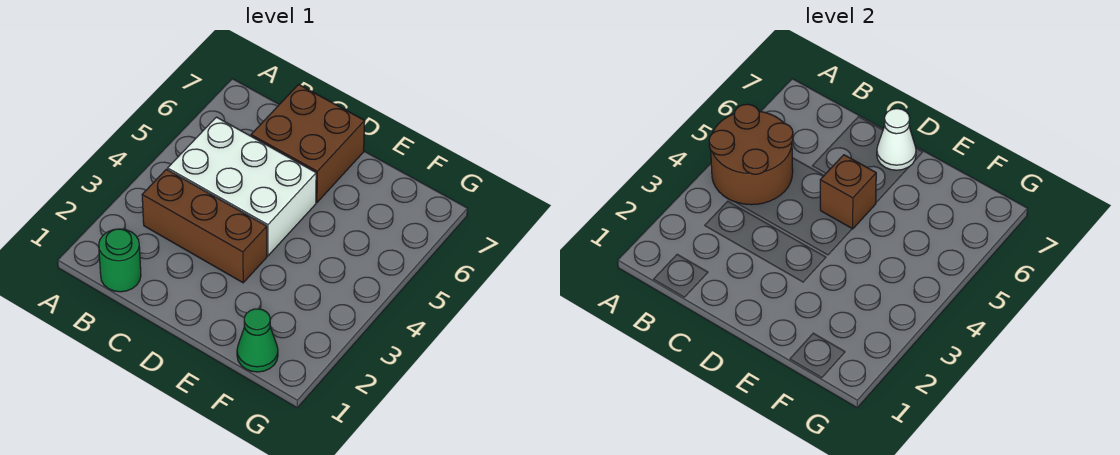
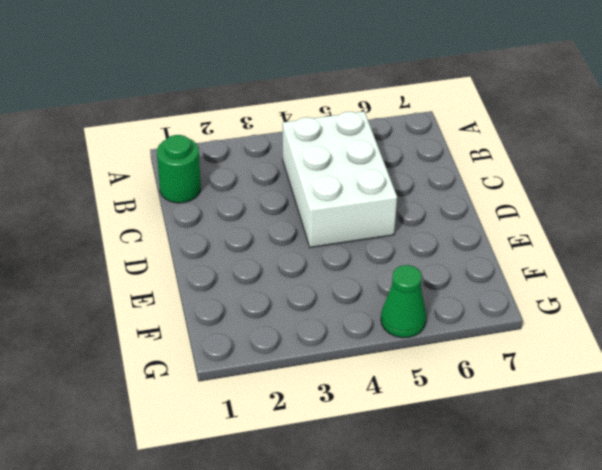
green 1x1 cone [381,265,426,338] -> green 1x1 cone moved to [237,309,278,372]
none -> brown 1x3 brick [142,169,267,283]
none -> brown 2x2 brick [251,84,365,202]

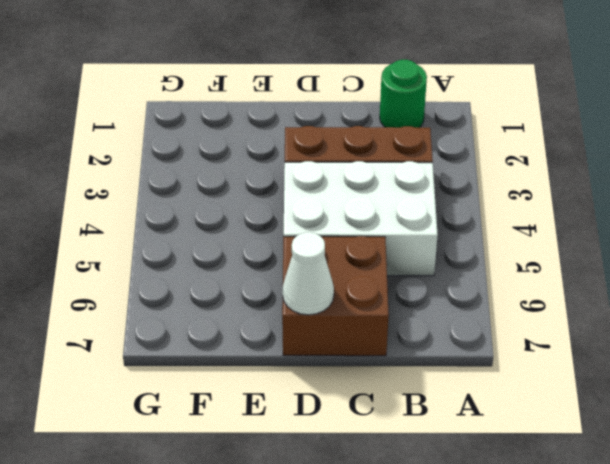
none -> green 1x1 cone [237,309,278,372]
none -> brown 2x2 round brick [709,104,793,205]

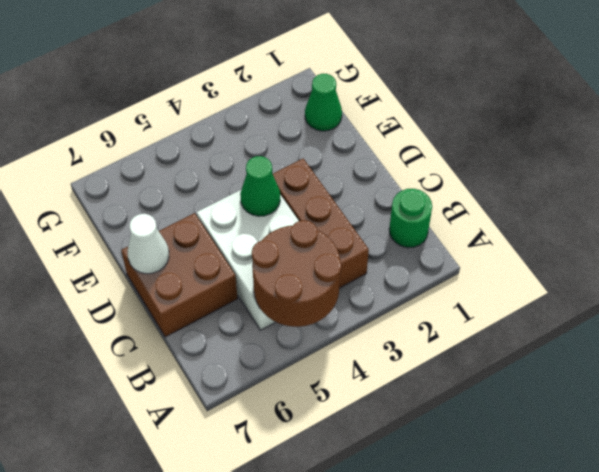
green 1x1 cone [240,156,280,216] -> none
none -> brown 1x1 brick [820,155,876,229]

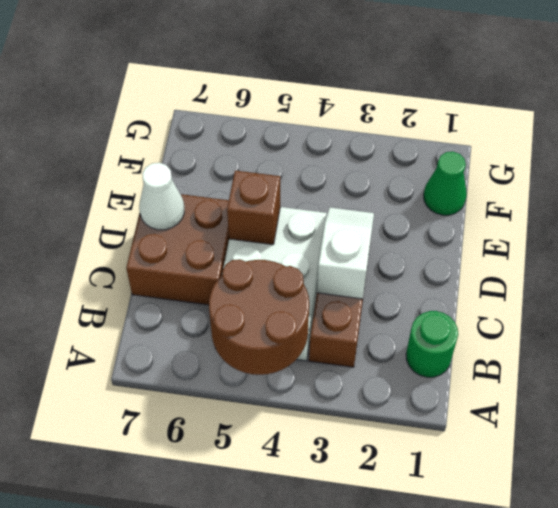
white 1x2 slope [317,207,374,299] -> none

